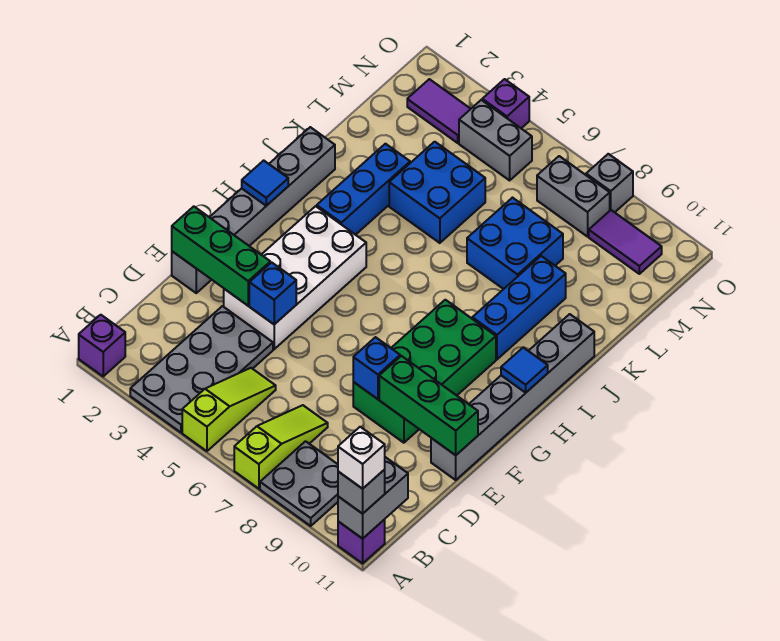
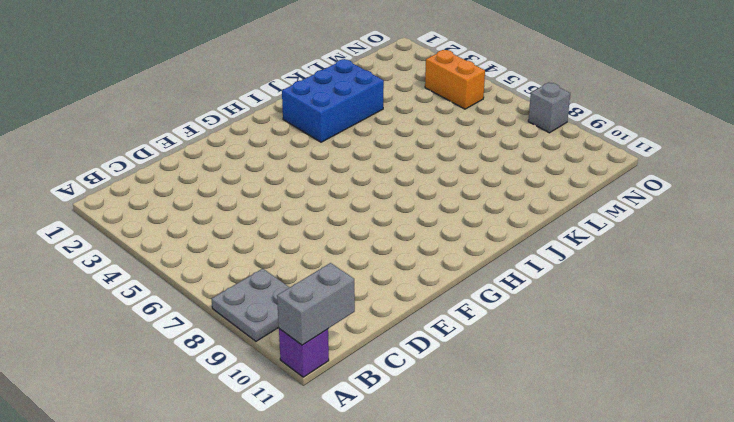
blue 2x3 brick [282,59,384,142] -> blue 1x3 brick [317,144,410,235]
orange 1x2 brick [425,50,485,109] -> grey 1x2 brick [459,100,532,180]
none -> purple 1x1 brick [79,315,125,376]
none -> grey 2x4 plate [130,306,273,432]
none -> lime 1x3 slope [182,368,276,451]

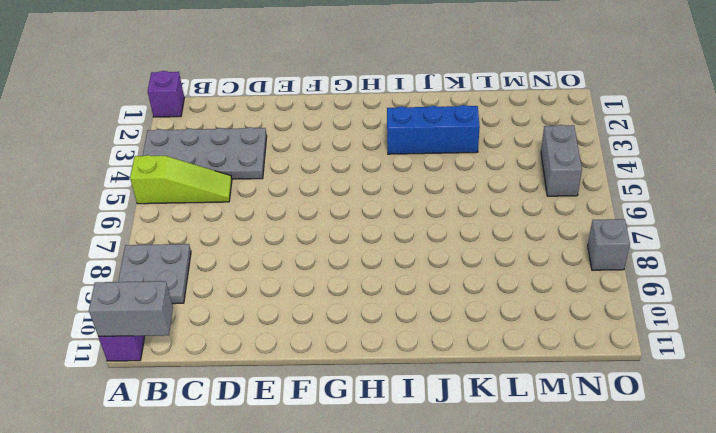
none -> lime 1x3 slope [234,405,328,489]
none -> grey 1x6 brick [172,127,335,293]
none -> white 2x4 brick [224,206,366,349]

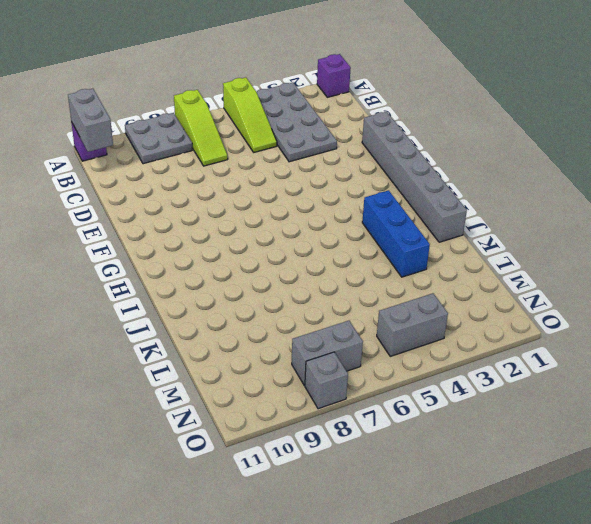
none -> white 2x4 brick [224,206,366,349]
none -> green 2x4 brick [353,300,496,443]
none -> grey 1x6 brick [431,314,594,480]

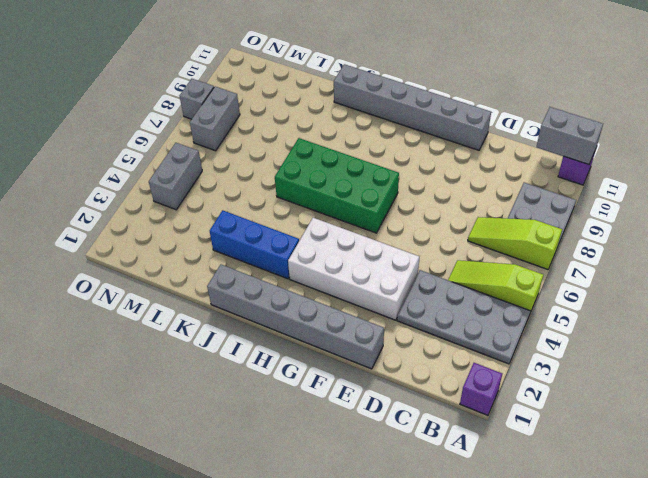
green 2x4 brick [275,138,399,233] -> green 2x4 brick moved to [353,300,496,443]
none -> blue 1x3 brick [472,256,566,359]
none -> blue 2x2 brick [389,142,485,243]
none -> blue 2x2 brick [467,198,563,289]

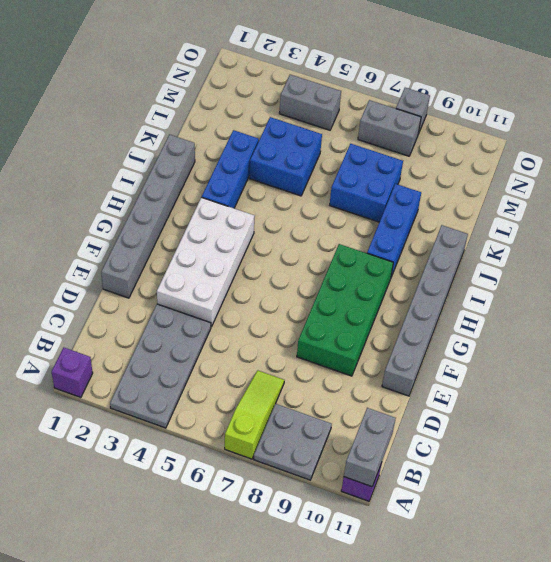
none -> lime 1x3 slope [182,368,276,451]
none -> purple 1x2 tile [407,79,470,143]
none -> purple 1x2 tile [589,210,662,274]

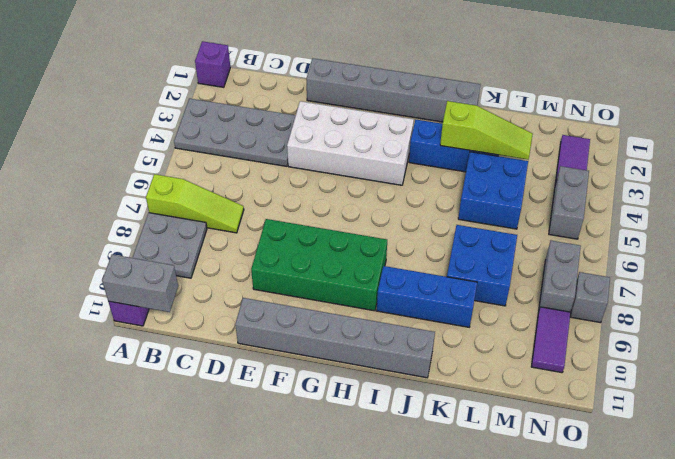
lime 1x3 slope [440,101,533,160] -> lime 1x3 slope moved to [182,368,276,451]
none -> purple 1x1 brick [482,79,529,128]
none -> green 1x3 brick [172,206,270,306]
none -> blue 1x1 brick [249,262,296,324]

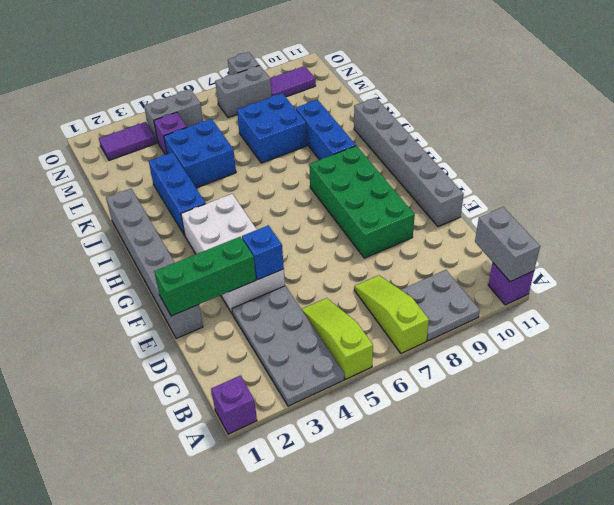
purple 1x1 brick [154,112,187,155] -> purple 1x1 brick moved to [482,79,529,128]
none -> blue 1x1 brick [353,337,400,399]
none -> green 1x3 brick [379,356,478,455]
none -> blue 1x1 tile [242,160,288,206]

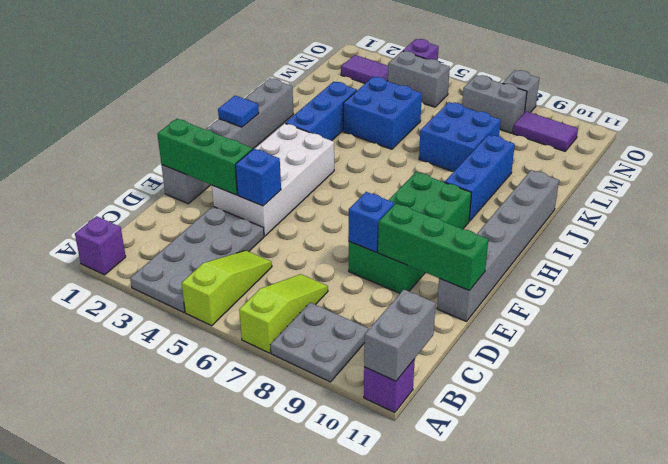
none -> blue 1x1 tile [501,347,548,393]
none -> grey 1x1 brick [338,470,385,514]
none -> white 1x1 brick [338,427,385,489]

